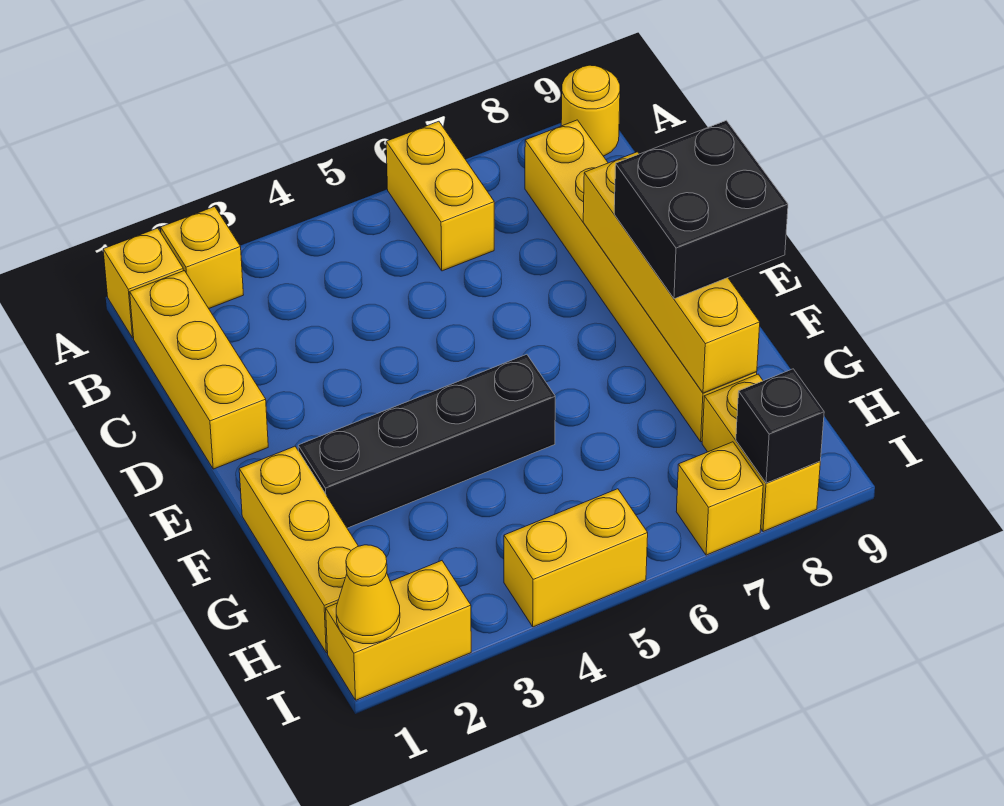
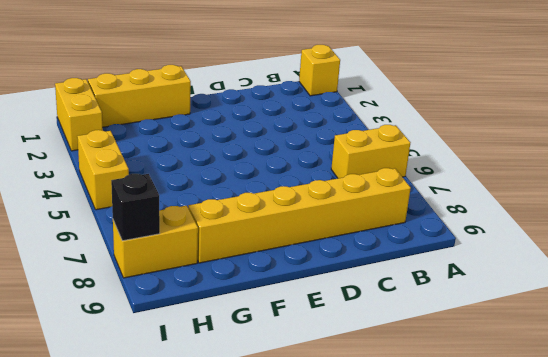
none -> yellow 1x1 brick [161,207,243,308]
none -> yellow 1x1 round brick [561,65,620,156]
none -> yellow 1x3 brick [130,271,268,469]

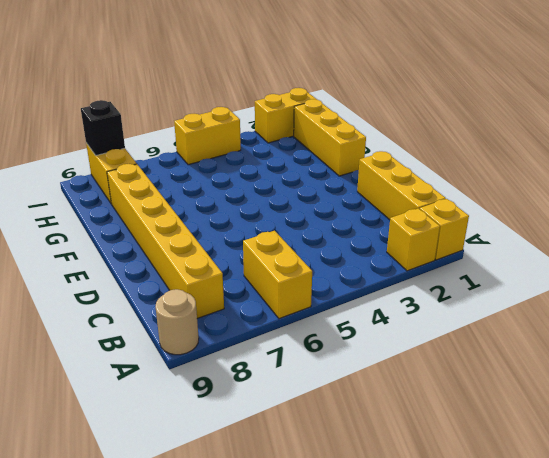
tan 1x1 round brick [155,289,199,355] -> yellow 1x1 round brick [561,65,620,156]
none -> black 1x4 brick [298,354,555,528]
none -> yellow 1x1 brick [676,442,763,555]
none -> yellow 1x4 brick [583,152,760,393]

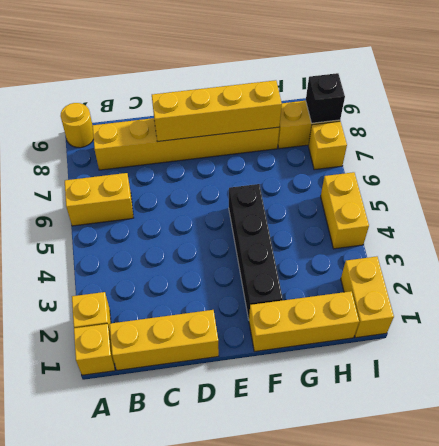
none -> yellow 1x1 cone [336,545,400,644]
none -> black 2x2 brick [614,120,788,299]

